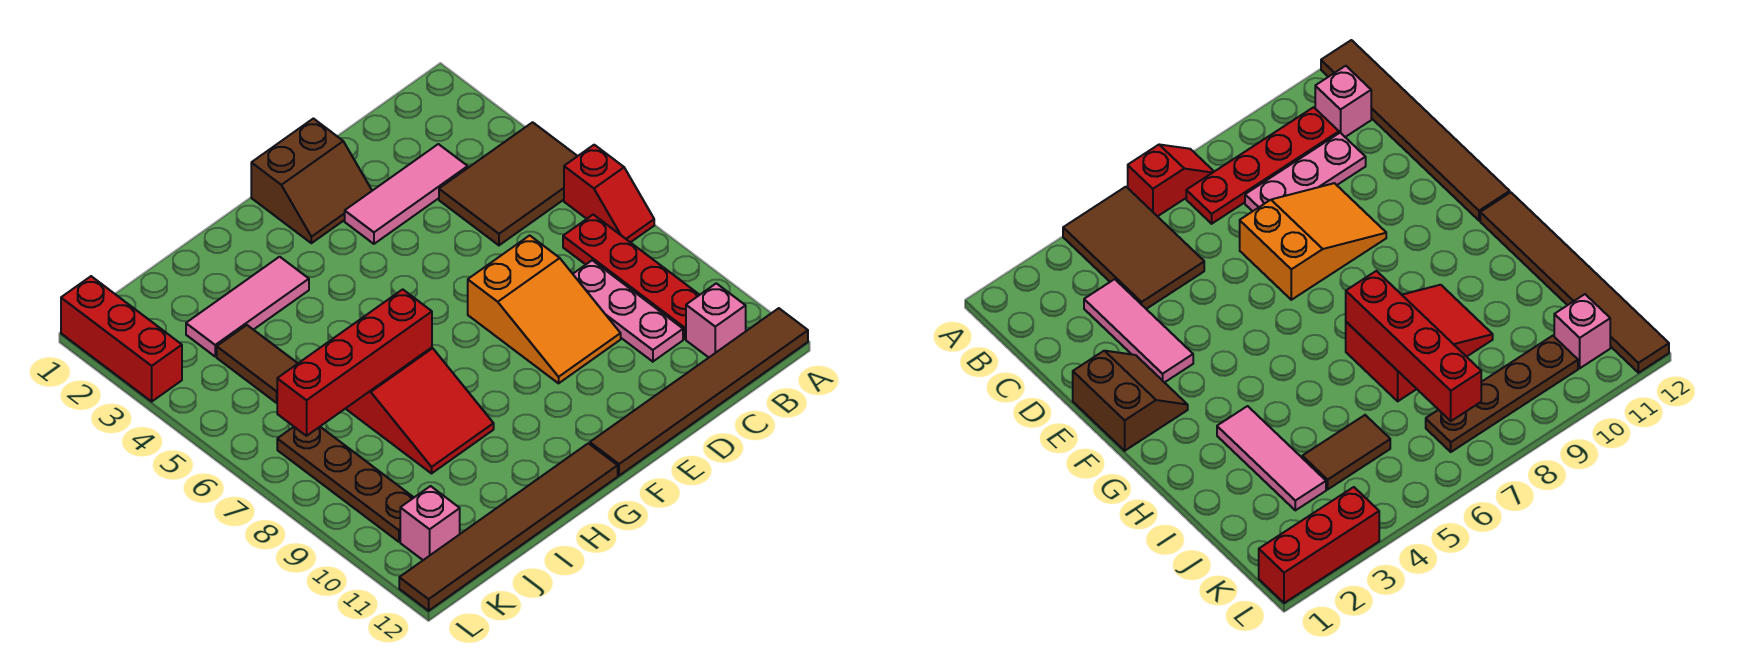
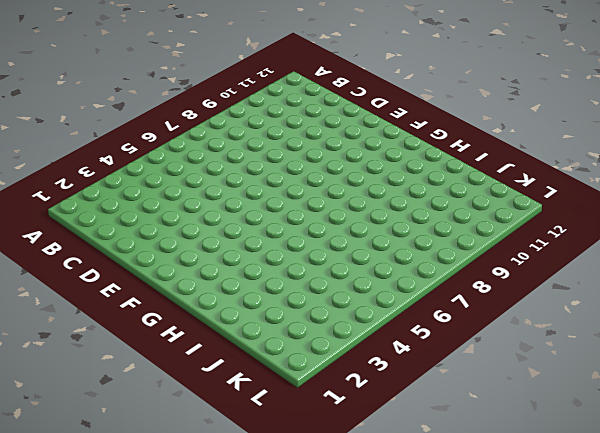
none -> brown 2x3 tile [439,122,577,245]
none -> red 1x2 slope [564,145,654,242]
none -> brown 1x6 tile [590,308,808,476]

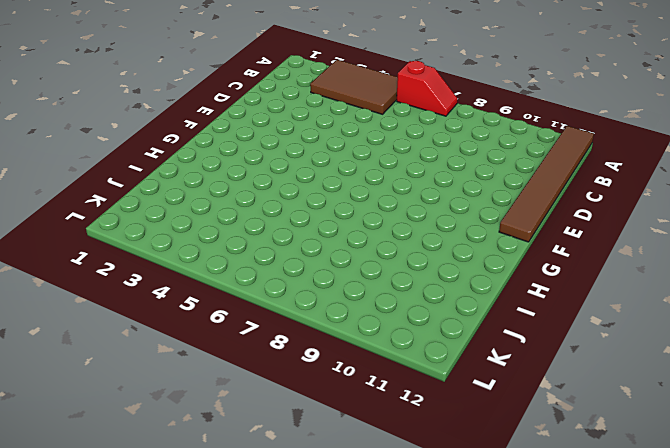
brown 2x3 tile [310,60,398,114] -> brown 2x3 tile turned to [439,122,577,245]
none -> red 1x4 plate [563,215,699,339]
none -> pink 1x1 brick [686,283,746,357]
none -> pink 1x3 tile [345,144,468,244]

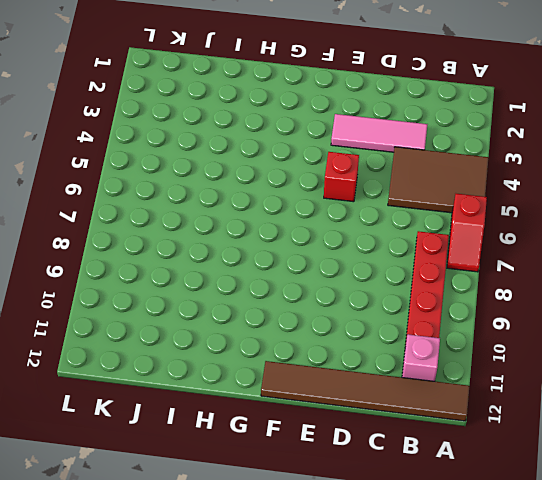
red 1x1 brick [324,152,359,202] -> none
none -> pink 1x3 plate [573,260,683,362]
none -> orange 2x3 slope [468,235,621,383]
none -> brown 2x2 slope [251,119,372,243]

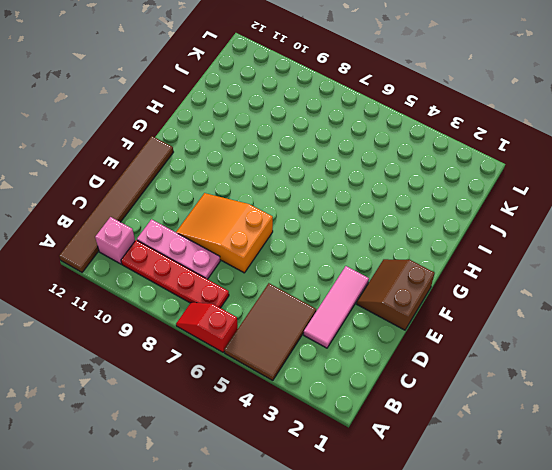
none -> brown 1x6 tile [399,443,618,611]
none -> pink 1x3 tile [186,257,309,356]
none -> red 2x3 slope [346,348,494,473]

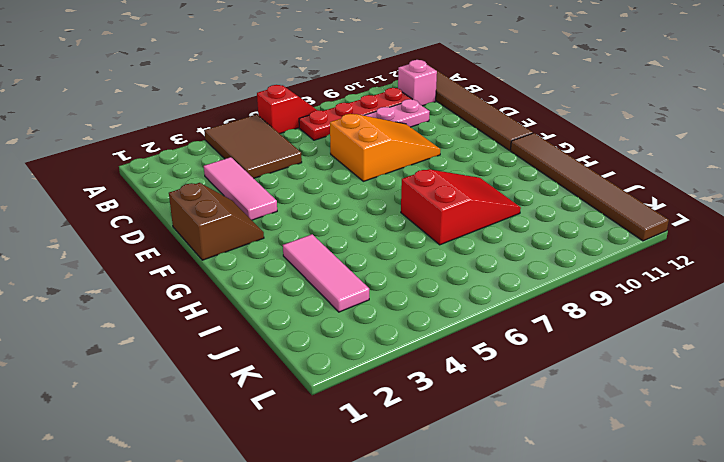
none -> brown 1x2 tile [217,325,298,403]
none -> brown 1x4 plate [277,427,414,542]
none -> pink 1x1 brick [400,486,460,560]

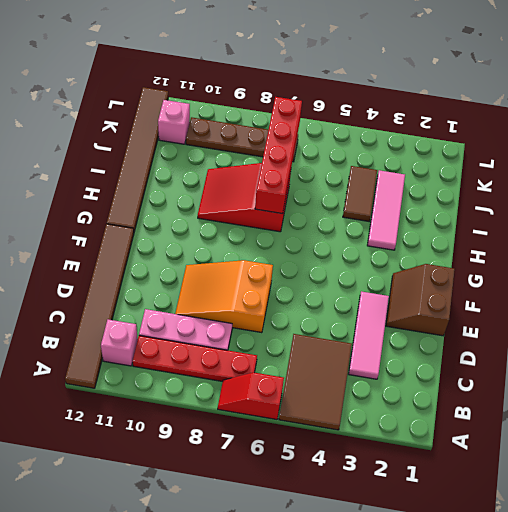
brown 1x2 tile [343,166,377,221] -> brown 1x2 tile turned to [217,325,298,403]
none -> red 1x3 brick [61,276,182,401]

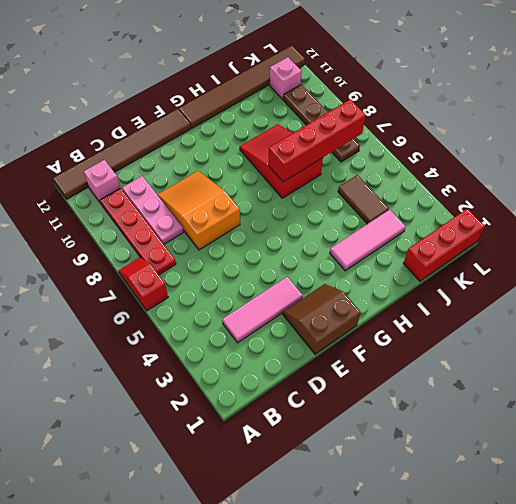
red 1x3 brick [403,209,485,281] -> red 1x3 brick turned to [61,276,182,401]
none -> brown 2x3 tile [439,122,577,245]

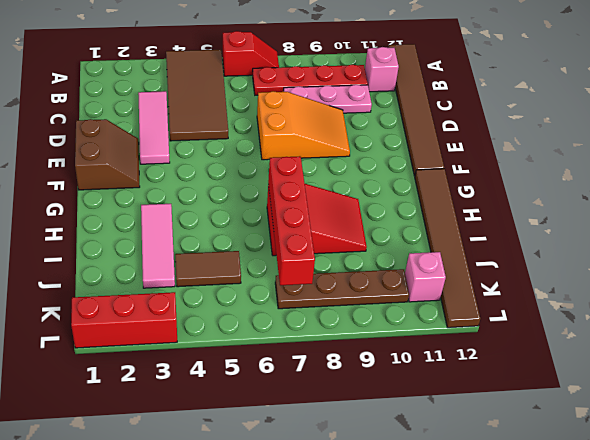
brown 2x4 tile [166,50,228,141] -> brown 2x3 tile [439,122,577,245]

